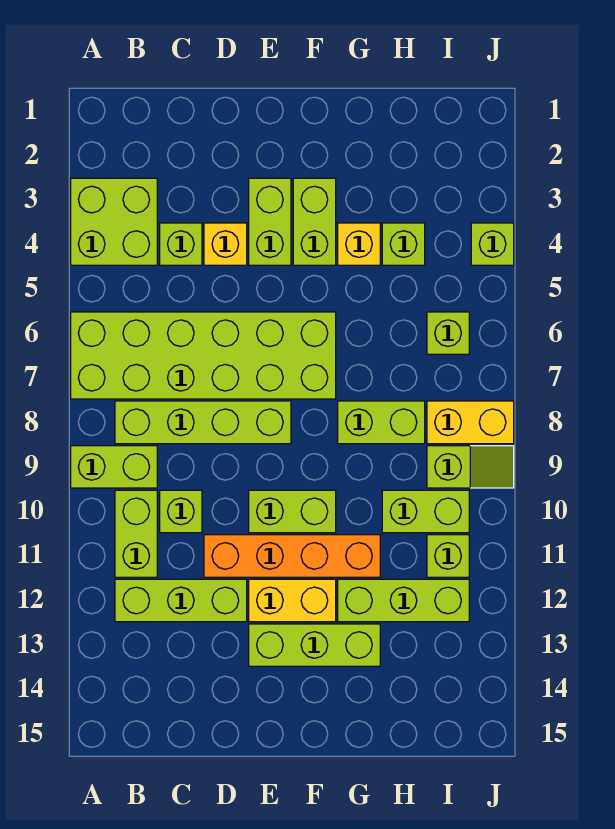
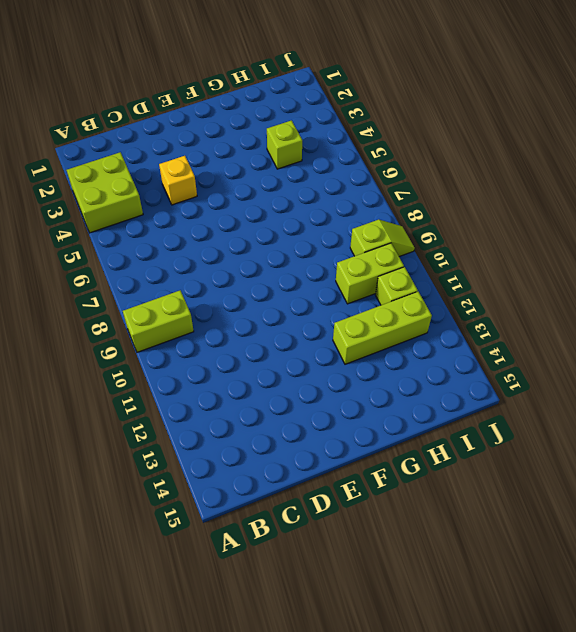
none -> lime 2x6 brick [71,312,336,399]
none -> lime 1x4 brick [115,401,291,444]
none -> lime 1x2 brick [115,490,157,577]

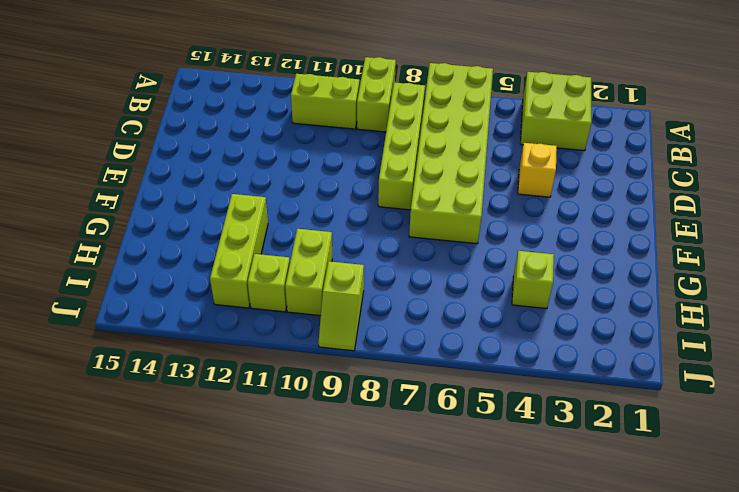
none -> lime 1x3 brick [115,579,247,622]
none -> lime 1x1 brick [160,223,202,265]
none -> lime 1x1 brick [160,490,202,533]

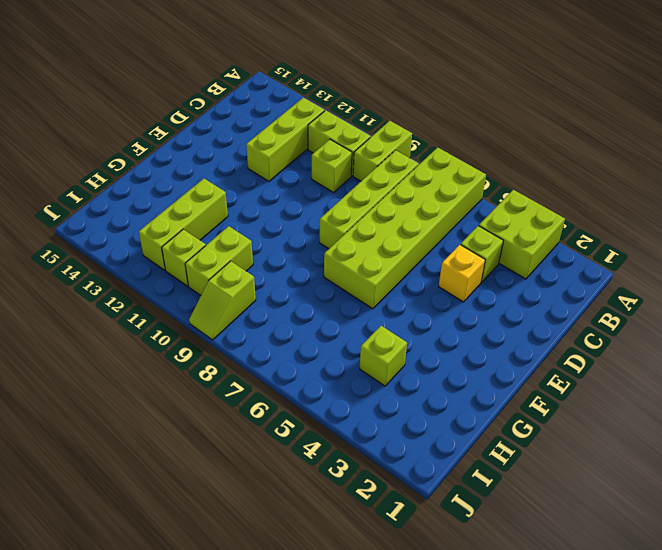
none -> orange 1x4 brick [204,535,380,577]
none -> lime 1x2 brick [249,178,291,265]
none -> lime 1x2 brick [249,490,336,533]

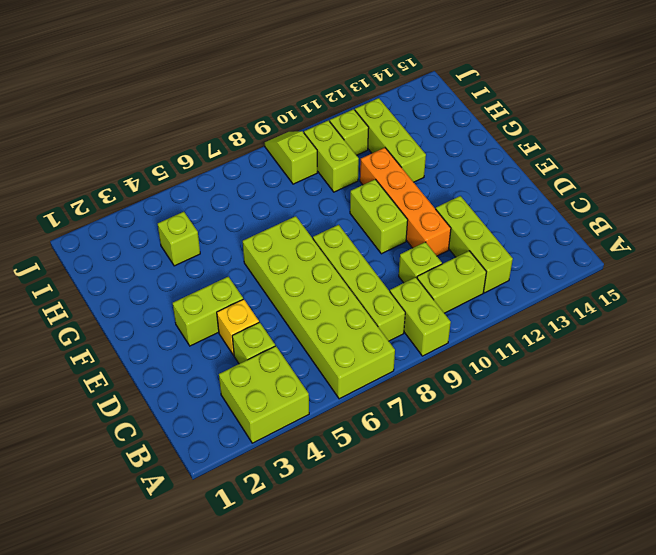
none -> yellow 1x2 brick [249,579,336,622]
none -> lime 1x3 brick [249,624,380,666]
none -> lime 1x2 brick [293,178,336,265]

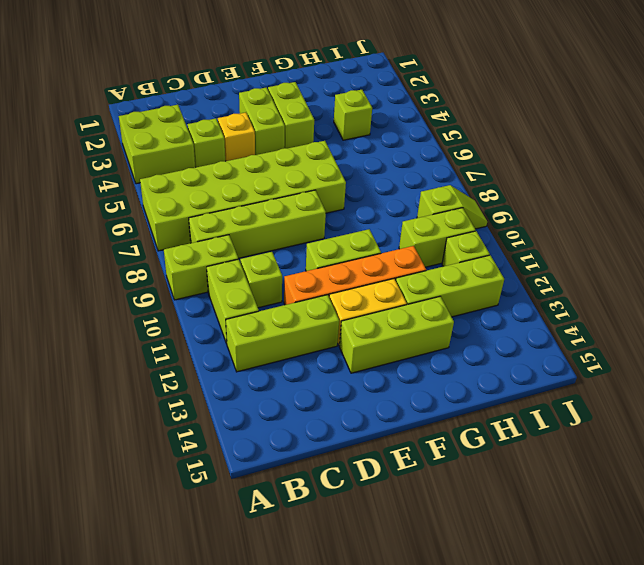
none -> yellow 1x1 brick [338,223,380,265]
none -> lime 1x2 brick [338,401,425,444]
none -> lime 1x1 brick [427,312,469,354]

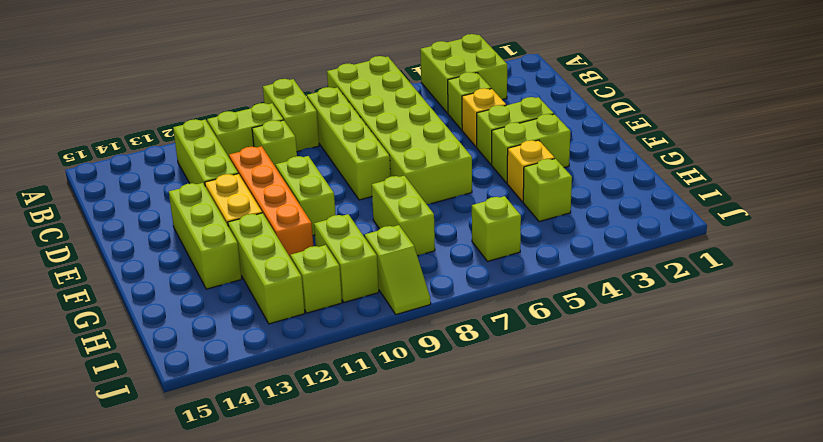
none -> yellow 1x2 brick [427,401,514,444]
none -> lime 1x1 brick [471,223,514,265]

